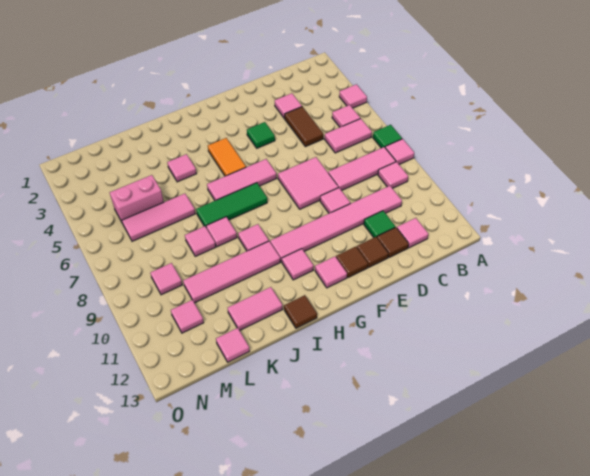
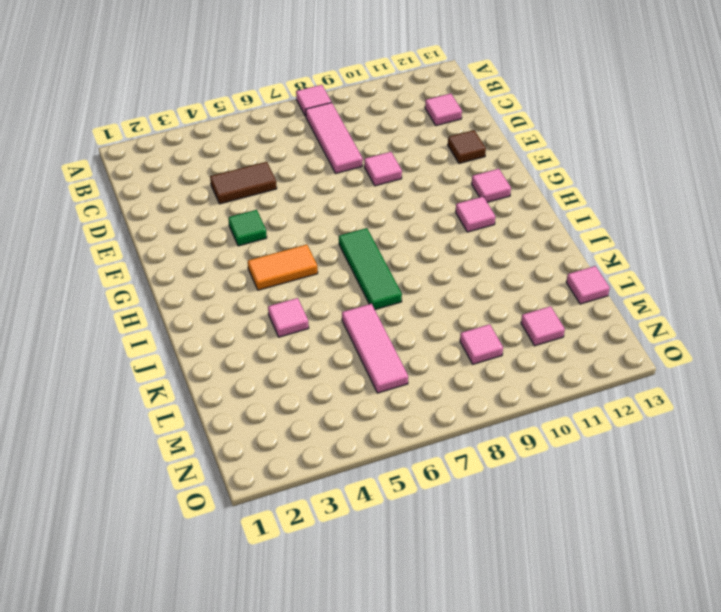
none -> pink 1x1 tile [339,84,367,108]
none -> green 1x1 tile [373,125,402,148]
none -> pink 1x1 tile [332,105,360,127]
none -> pink 1x2 tile [325,119,372,153]

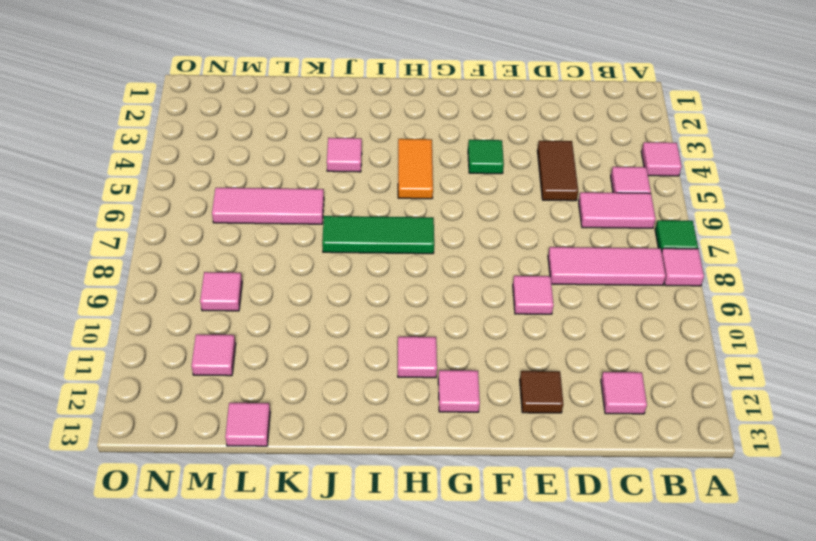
none -> pink 1x1 tile [378,162,408,188]
none -> pink 1x6 tile [270,186,402,262]
none -> pink 1x1 tile [275,93,302,118]
none -> green 1x1 tile [364,211,395,238]

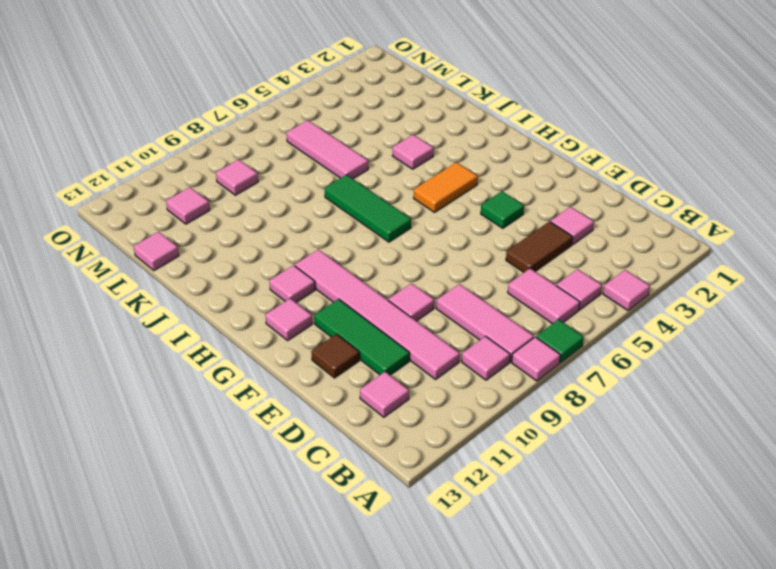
green 1x3 tile [314,299,409,375] -> green 1x1 tile [364,211,395,238]
none -> brown 1x1 tile [377,227,409,257]
none -> pink 2x2 tile [278,157,339,209]
none -> brown 1x1 tile [336,247,368,277]
none -> pink 1x3 tile [207,159,277,201]

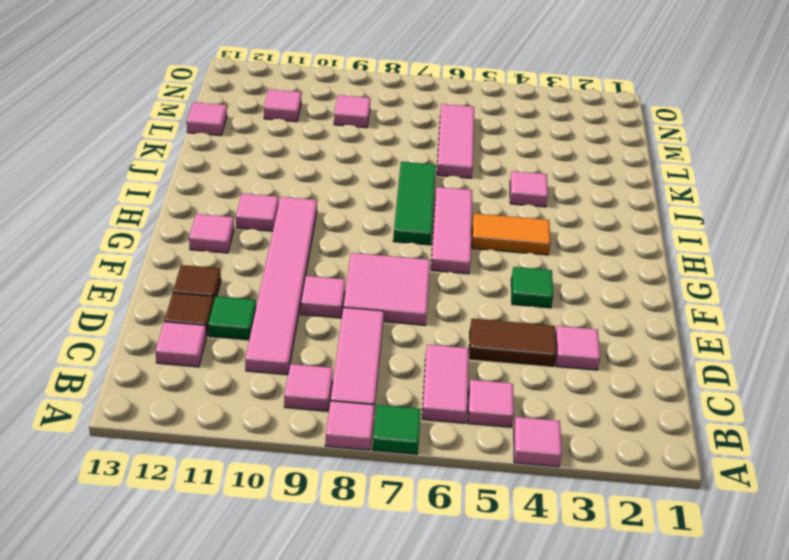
none -> brown 1x1 tile [336,247,368,277]
none -> pink 1x1 tile [238,224,269,251]
none -> pink 1x4 tile [183,241,280,303]
none -> brown 1x1 tile [284,295,317,328]

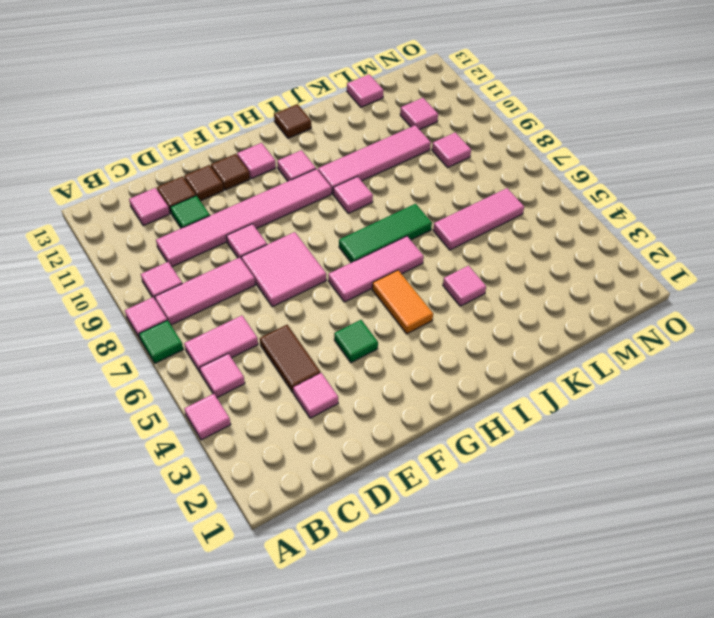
none -> pink 1x1 tile [206,217,237,247]
none -> pink 1x2 tile [228,287,283,330]
none -> pink 1x1 tile [185,226,216,256]
none -> pink 1x2 brick [110,175,164,222]

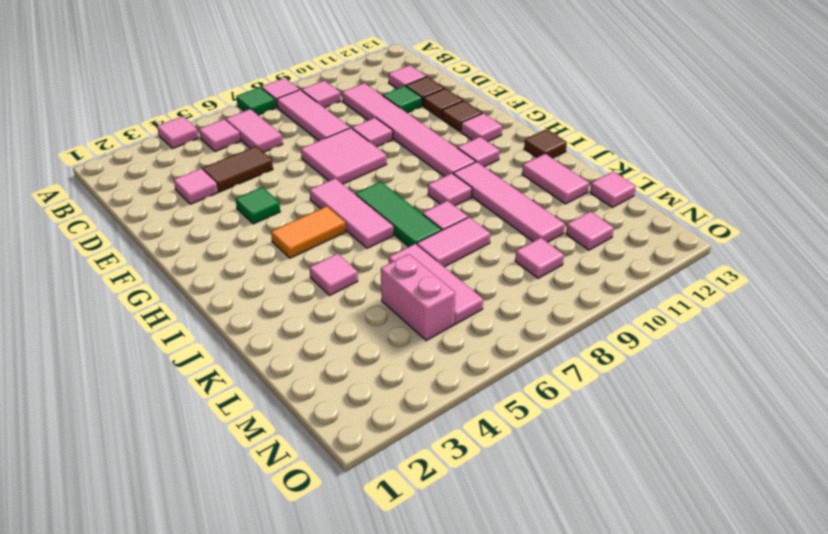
pink 1x2 tile [417,217,490,267] -> pink 1x1 tile [185,226,216,256]

